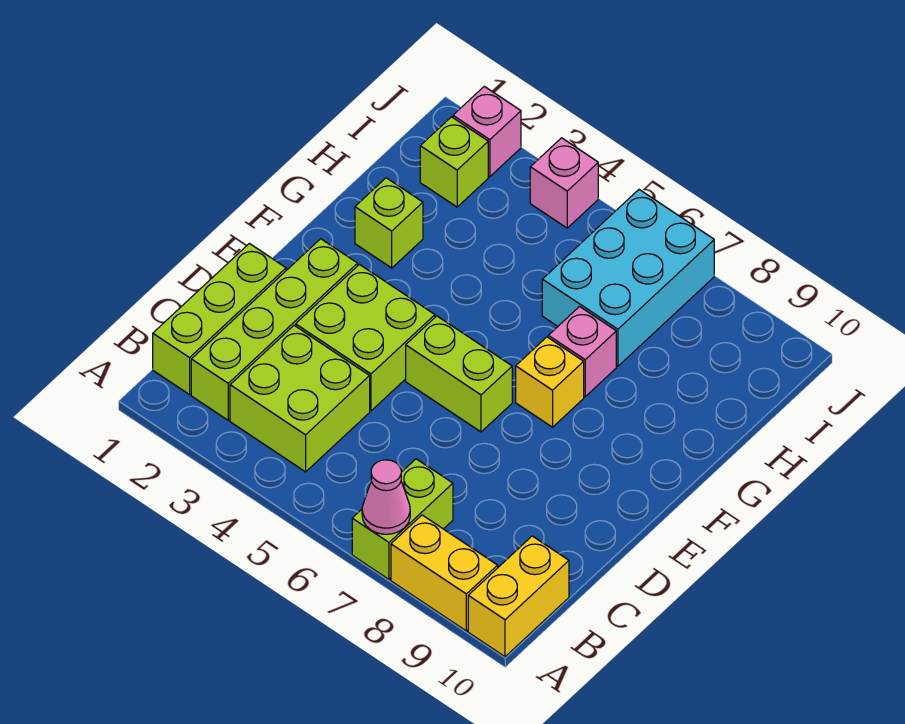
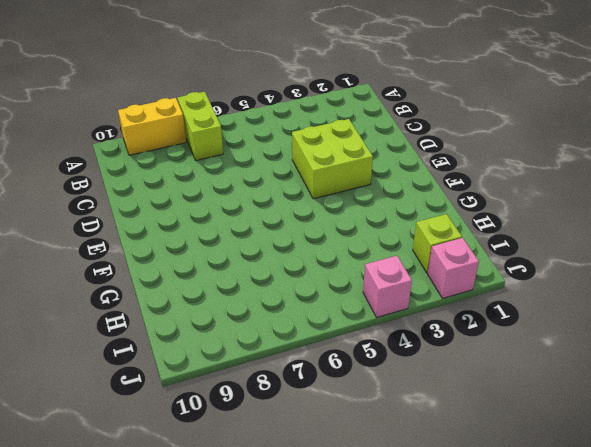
none -> yellow 1x2 brick [468,536,569,657]
none -> lime 1x3 brick [153,243,286,395]
none -> lime 1x4 brick [191,239,358,420]

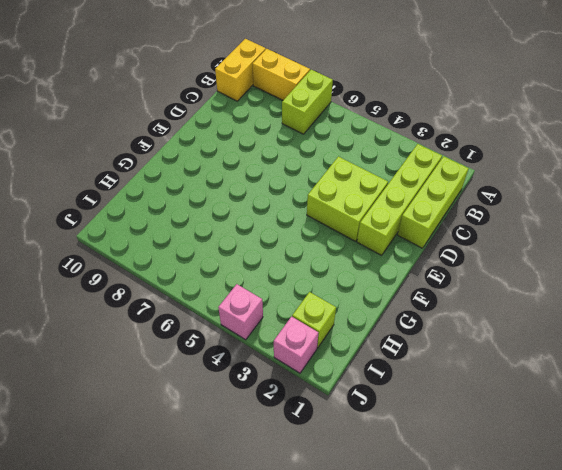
none -> lime 2x2 brick [230,326,370,472]
none -> lime 1x2 brick [406,316,512,432]
none -> yellow 1x1 brick [516,337,584,427]

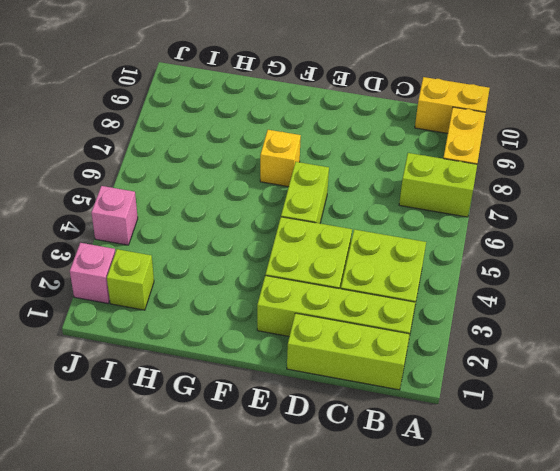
none -> lime 1x1 brick [355,178,423,268]
none -> pink 1x1 brick [548,307,616,397]
none -> cyan 2x3 brick [542,190,714,366]

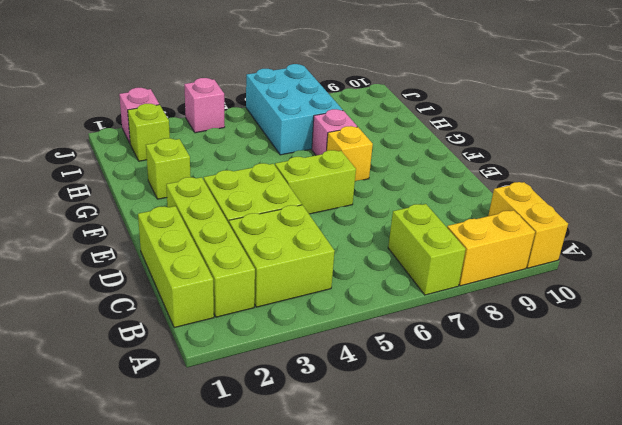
none -> pink 1x1 cone [362,460,410,534]

